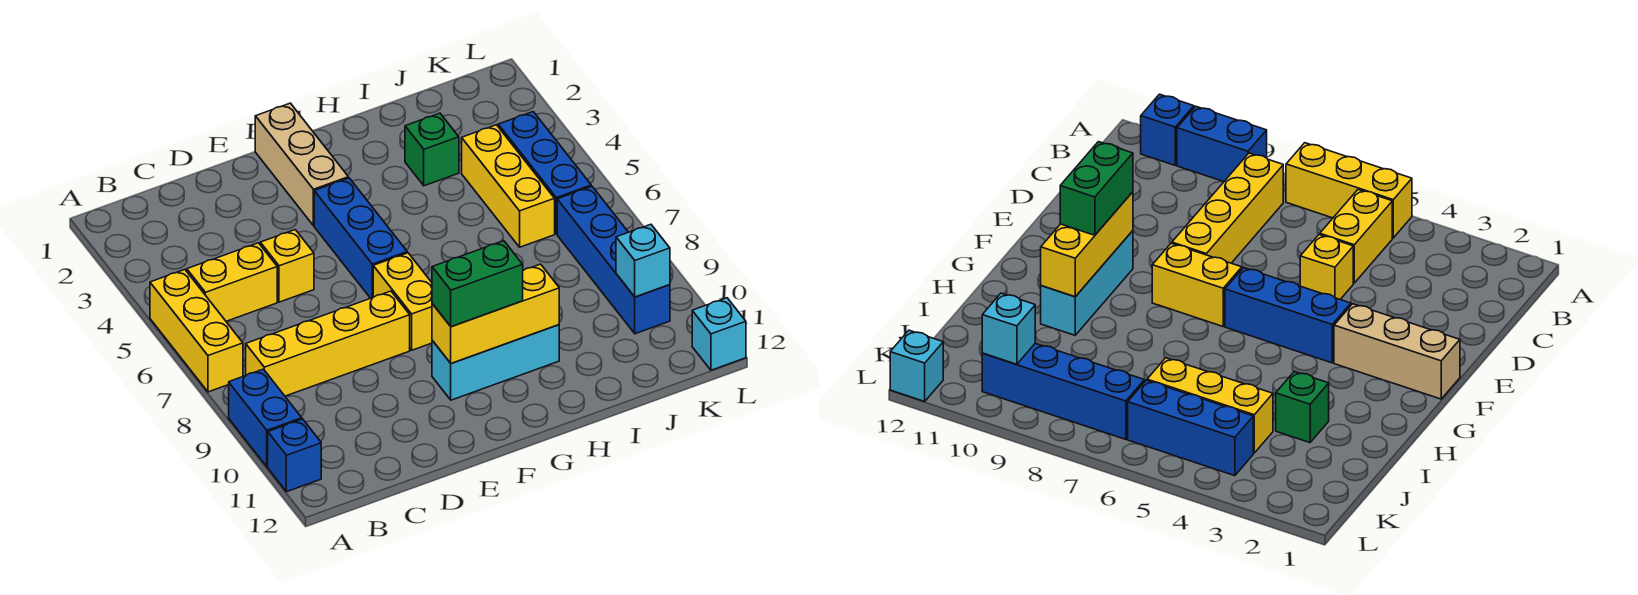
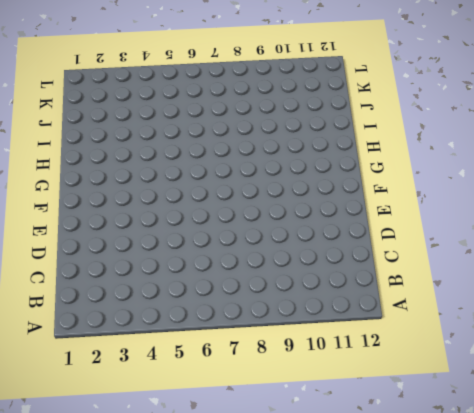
none -> yellow 1x3 brick [150,270,243,392]
none -> blue 1x2 brick [229,369,302,467]
none -> blue 1x1 brick [268,419,321,492]

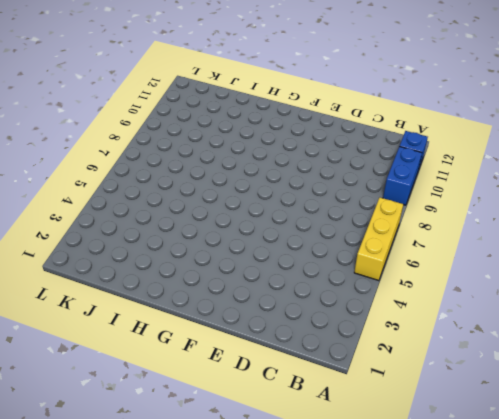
none -> yellow 1x2 brick [187,243,277,321]
none -> yellow 1x4 brick [246,291,410,396]
none -> yellow 1x1 brick [260,230,314,302]

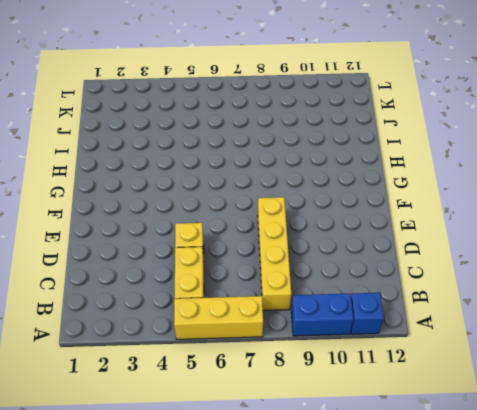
none -> tan 1x3 brick [255,103,348,226]
none -> blue 1x3 brick [314,178,407,298]
none -> yellow 1x2 brick [373,253,432,350]

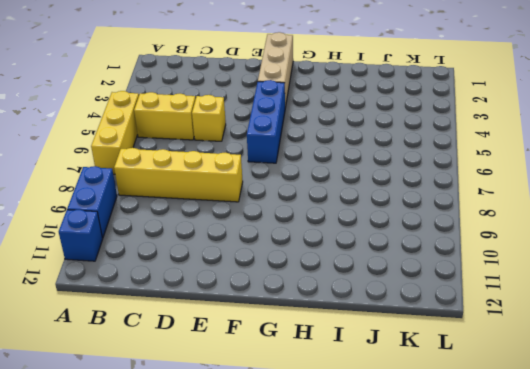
none -> yellow 1x2 brick [373,253,432,350]
none -> cyan 1x3 brick [432,325,559,400]
none -> green 1x1 brick [405,113,459,186]

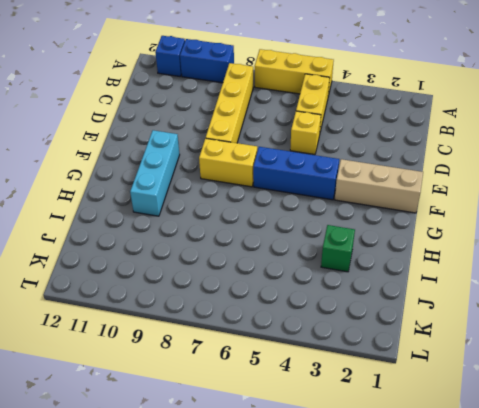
none -> yellow 1x3 brick [462,125,555,247]
none -> blue 1x3 brick [498,112,591,234]
none -> blue 1x4 brick [557,186,670,334]

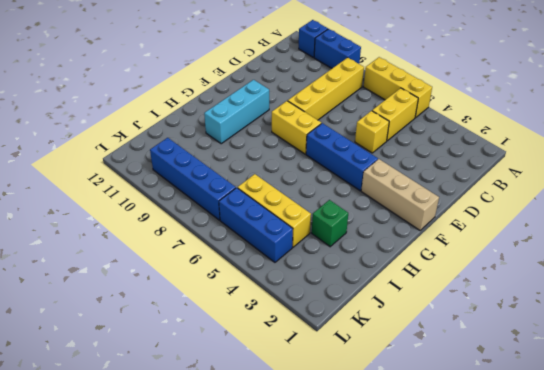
none -> cyan 1x1 brick [692,298,746,370]
none -> yellow 1x3 brick [432,264,559,363]
none -> cyan 1x1 brick [616,224,670,297]

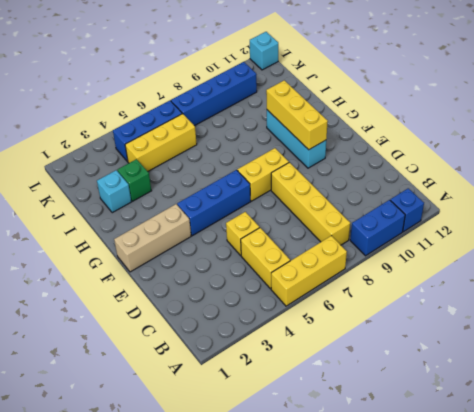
cyan 1x1 brick [97,170,131,213] -> cyan 1x1 brick moved to [616,224,670,297]
none -> green 1x2 brick [432,241,523,327]

